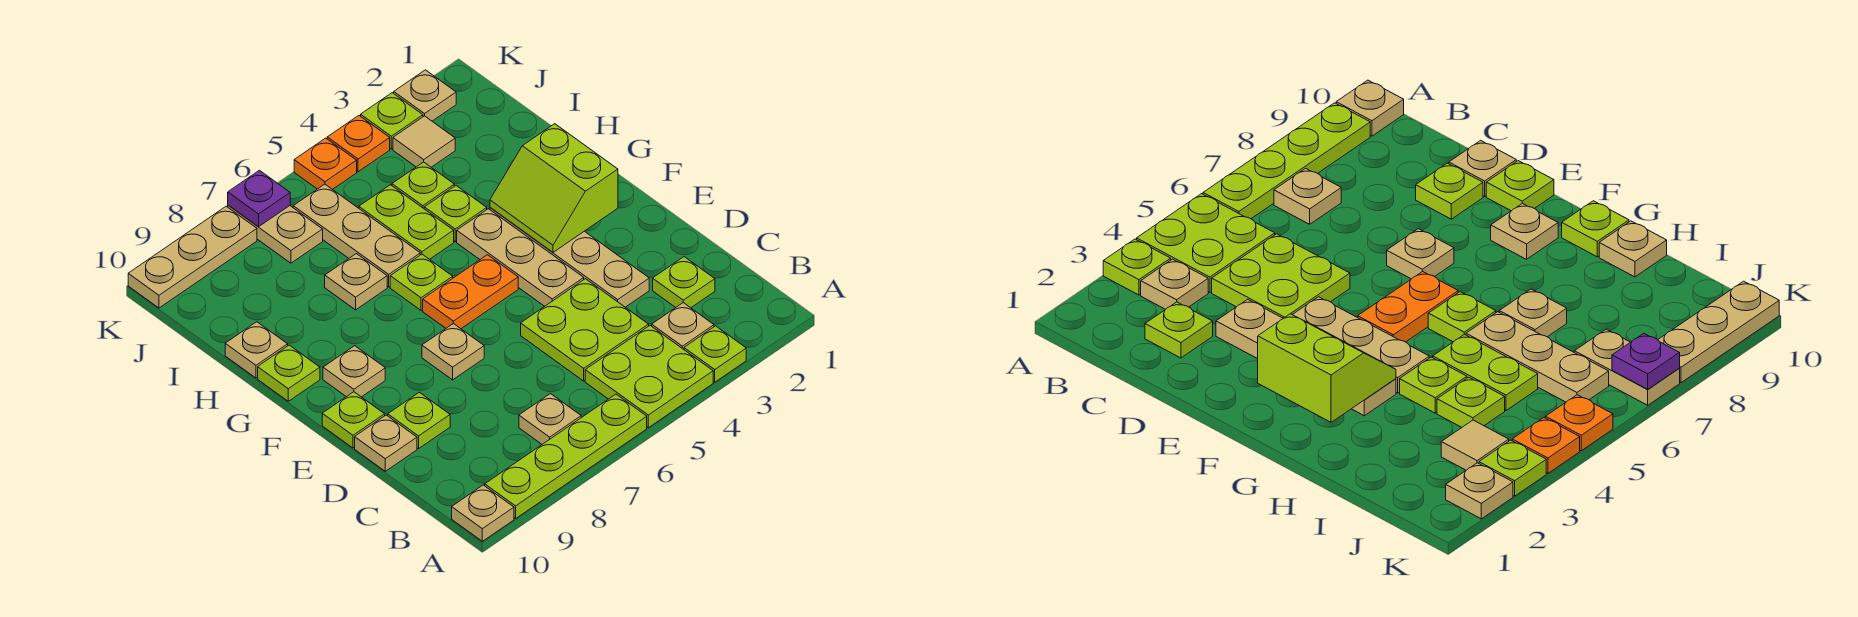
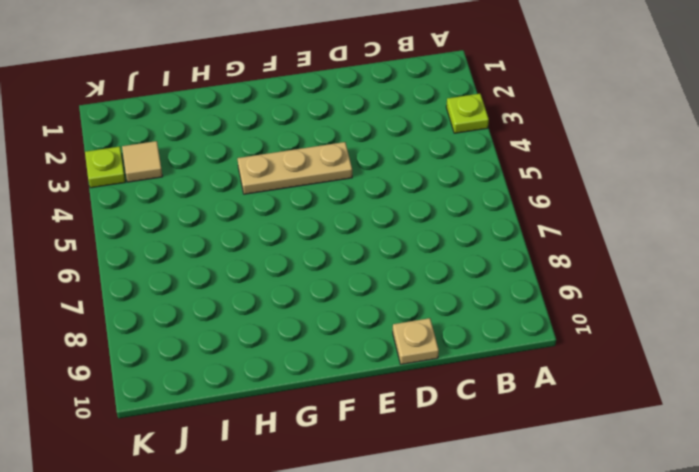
none -> lime 2x2 plate [585,326,713,428]
none -> lime 1x4 plate [485,394,647,519]
none -> tan 1x1 plate [452,485,514,541]
none -> tan 1x1 plate [652,303,714,349]

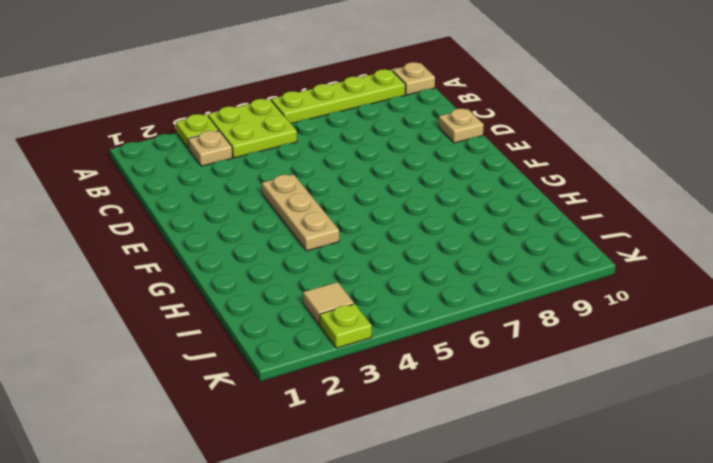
none -> tan 1x1 plate [519,394,581,444]
none -> lime 1x1 plate [653,257,715,308]
none -> lime 2x2 plate [521,279,649,381]
none -> tan 1x4 plate [490,208,649,307]

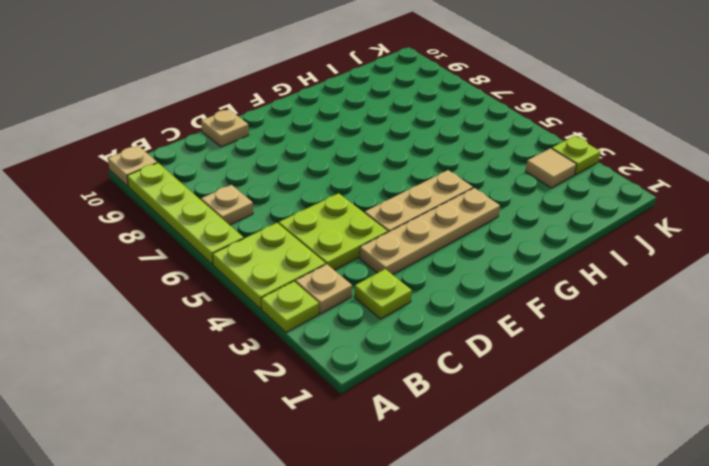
none -> lime 1x1 plate [388,392,450,449]
none -> tan 1x1 plate [422,323,484,380]
none -> lime 1x1 plate [322,392,385,448]
none -> orange 1x2 plate [423,255,518,329]

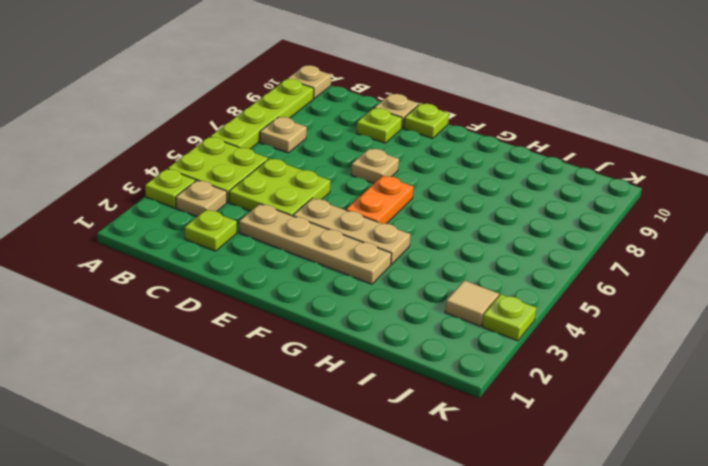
none -> tan 1x1 plate [323,346,385,397]
none -> lime 1x1 plate [390,254,453,310]
none -> lime 1x1 plate [258,345,320,401]
none -> lime 1x1 plate [424,186,487,242]

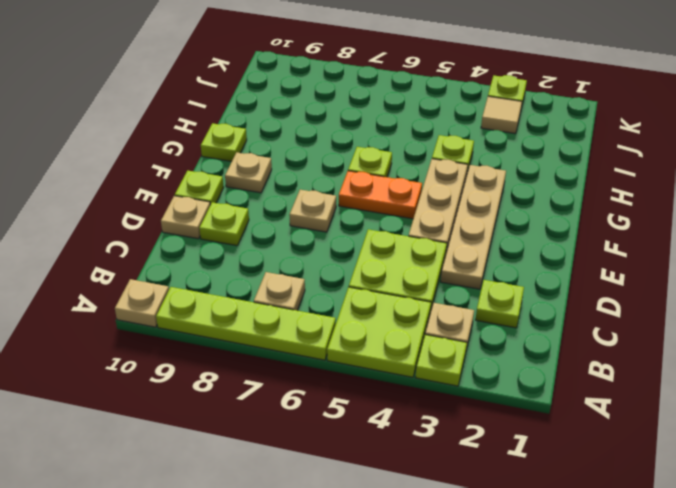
none -> lime 1x2 plate [359,185,454,259]
none -> tan 1x3 plate [293,184,420,287]
none -> tan 1x1 plate [325,254,387,310]
none -> tan 1x1 plate [225,322,288,378]

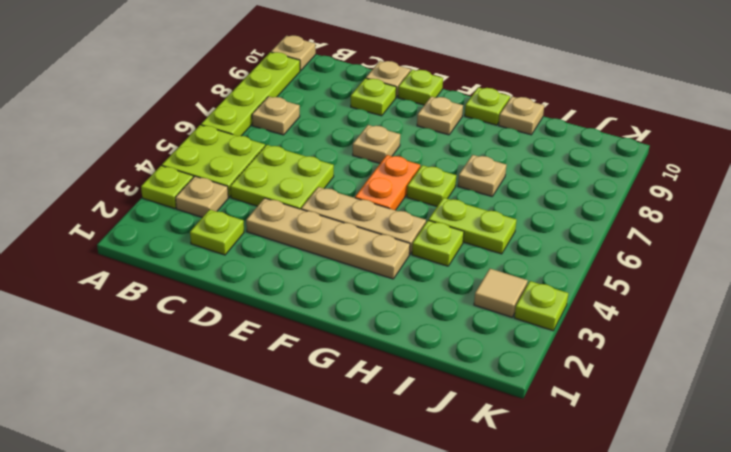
none -> tan 1x3 plate [293,184,420,287]
none -> lime 1x1 plate [392,162,454,208]
none -> tan 1x2 plate [228,205,323,263]
none -> tan 1x1 plate [394,70,456,121]

